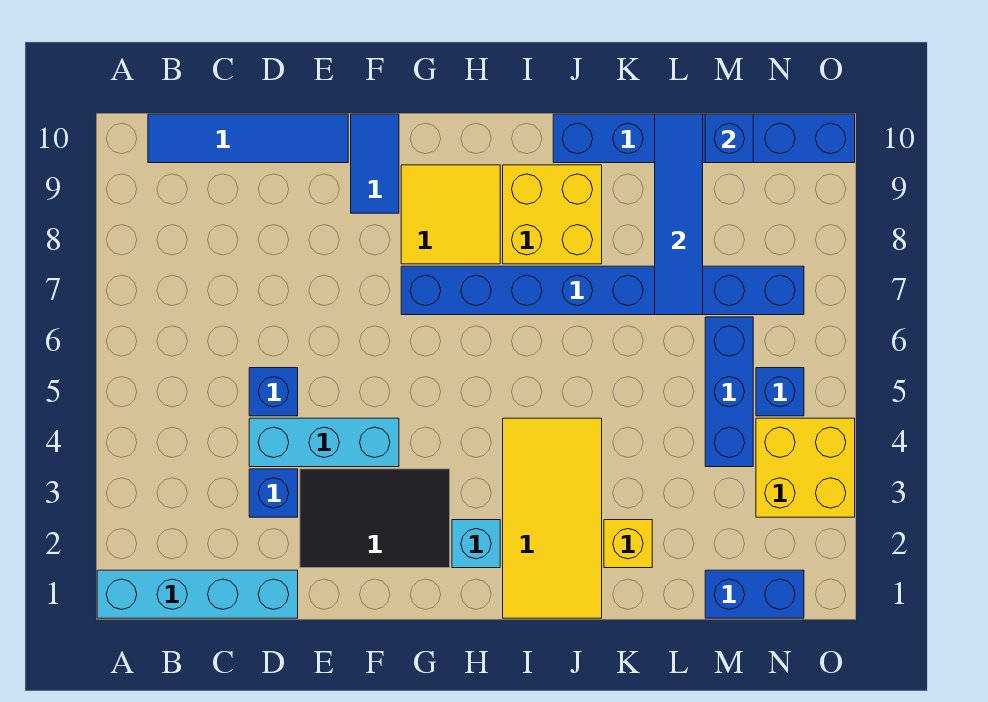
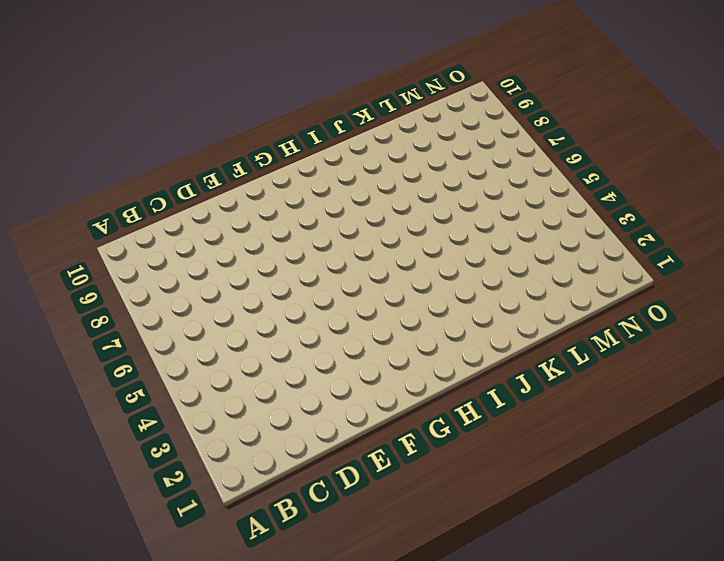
none -> cyan 1x4 brick [97,570,298,618]
none -> blue 1x4 tile [148,114,348,163]
none -> blue 1x1 brick [249,469,298,517]

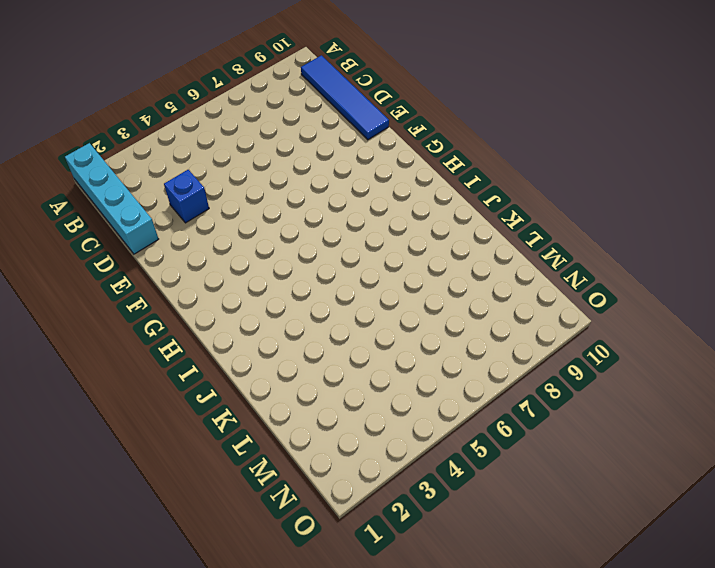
none -> cyan 1x3 brick [249,418,399,467]
none -> blue 1x1 brick [249,368,298,416]
none -> black 2x3 tile [300,469,450,568]

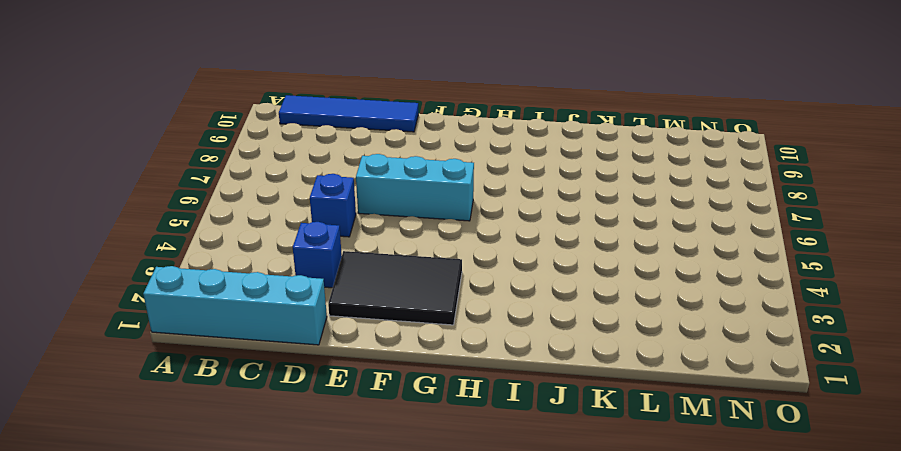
cyan 1x3 brick [356,154,474,221] -> cyan 1x3 brick moved to [249,418,399,467]
none -> blue 1x2 tile [351,114,399,213]
none -> blue 1x8 brick [401,266,804,315]
none -> yellow 2x2 tile [401,165,500,264]

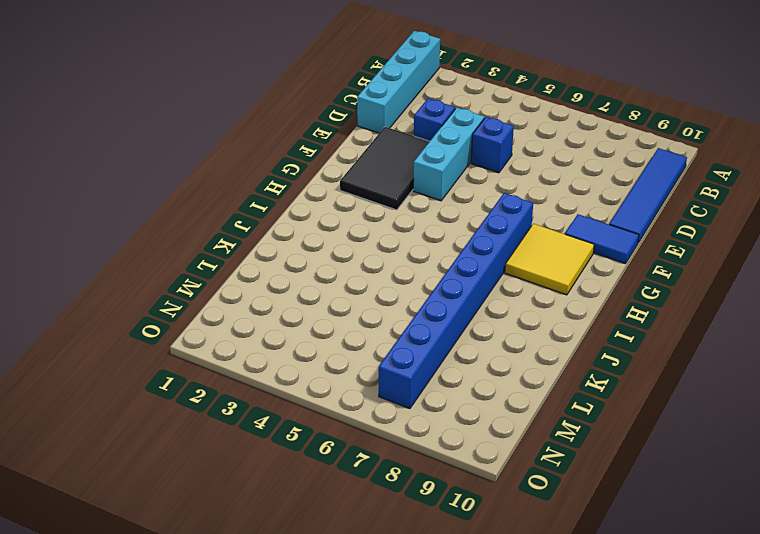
none -> cyan 1x1 brick [452,520,500,568]
none -> yellow 2x4 tile [503,418,602,618]
none -> yellow 2x2 brick [503,165,602,264]

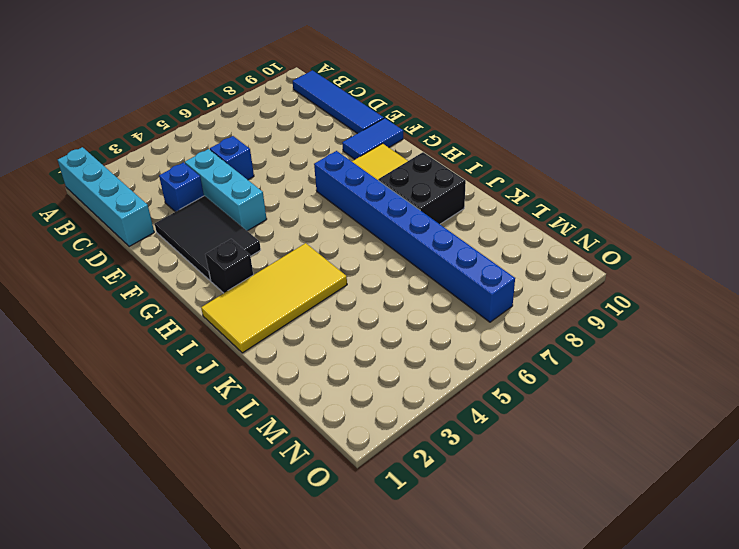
black 1x1 brick [205,239,253,293] -> cyan 1x1 brick [452,520,500,568]
black 2x2 brick [378,152,466,224] -> yellow 2x2 brick [503,165,602,264]
none -> blue 1x6 brick [553,114,855,163]
none -> yellow 1x1 brick [604,520,652,568]
none -> blue 1x2 brick [705,570,804,618]

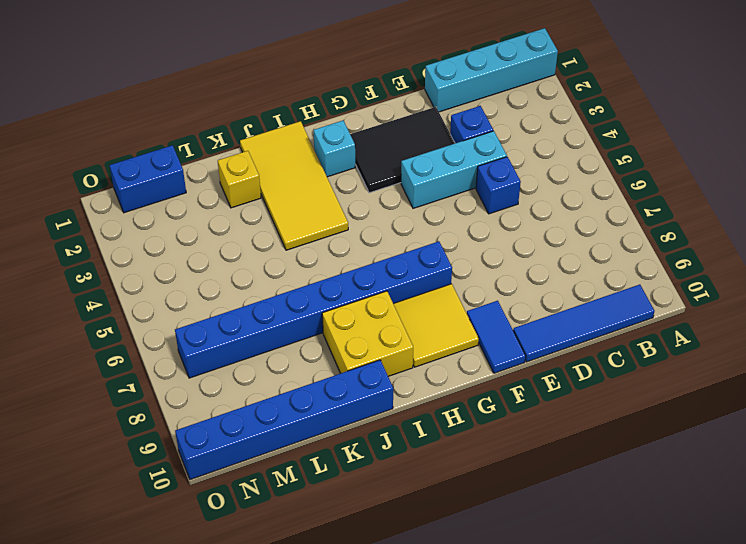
none -> blue 1x3 brick [705,317,753,467]
none -> yellow 2x2 brick [756,418,855,517]
none -> blue 1x1 brick [756,368,804,416]

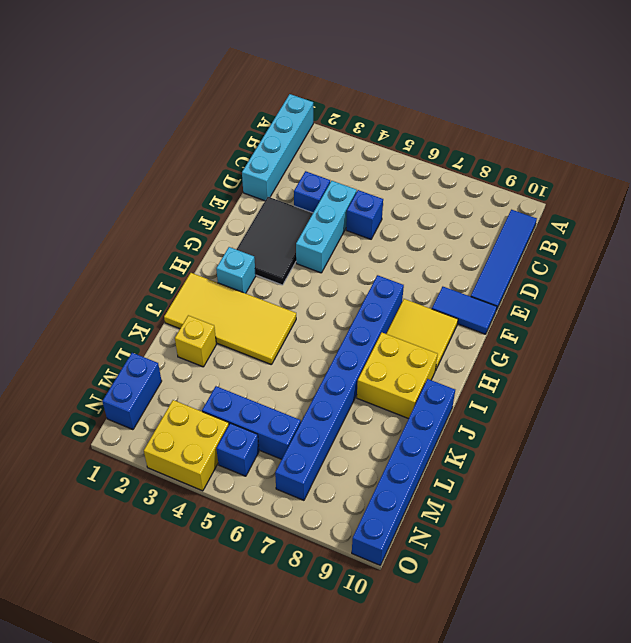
none -> blue 1x4 tile [655,114,703,315]
none -> blue 1x1 brick [705,114,753,163]

